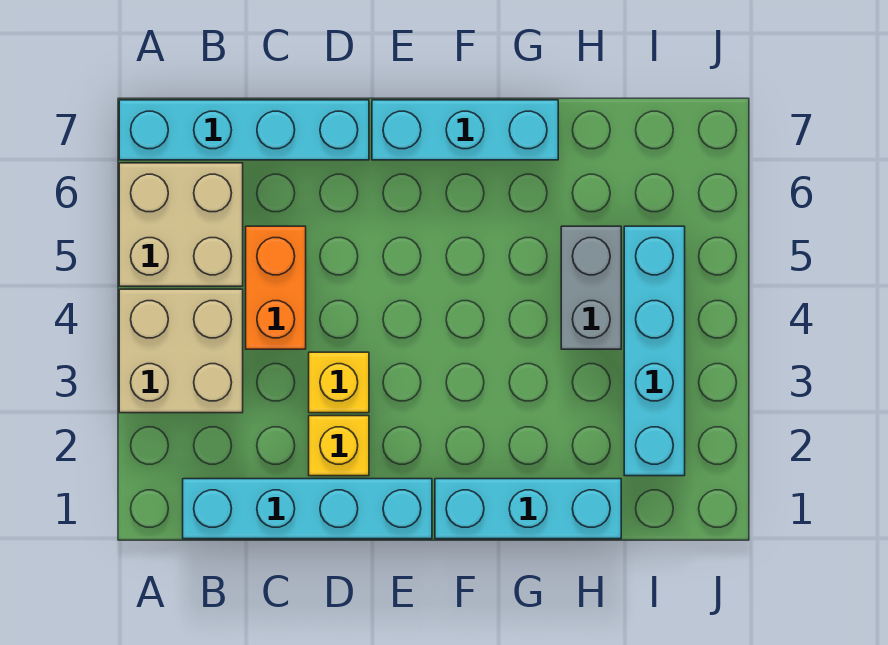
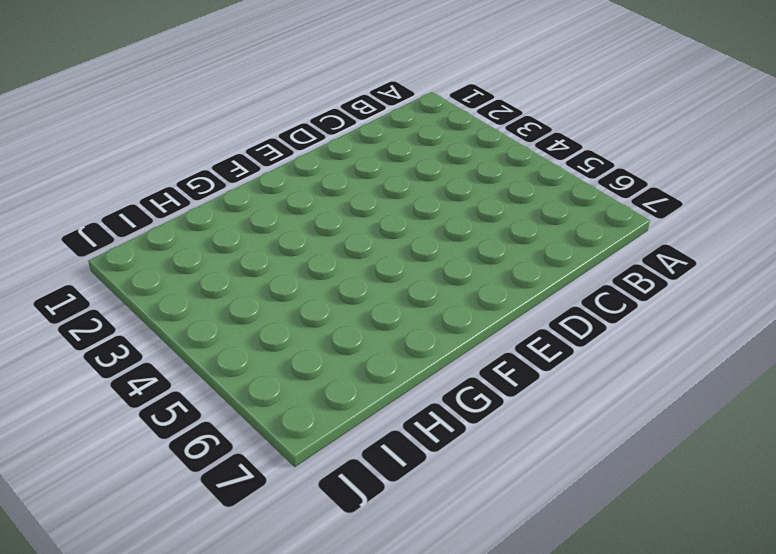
none -> tan 2x2 brick [119,289,243,413]
none -> tan 2x2 brick [119,163,243,286]

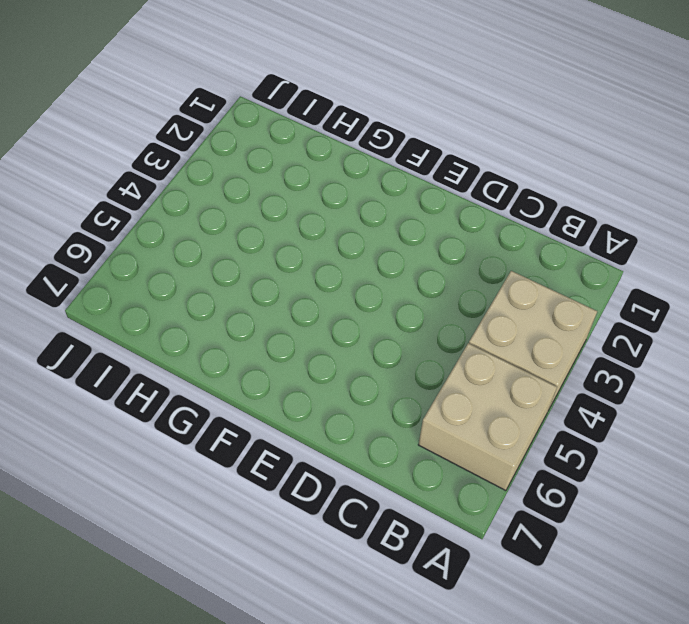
none -> cyan 1x4 brick [119,100,369,160]
none -> cyan 1x4 brick [183,479,432,539]

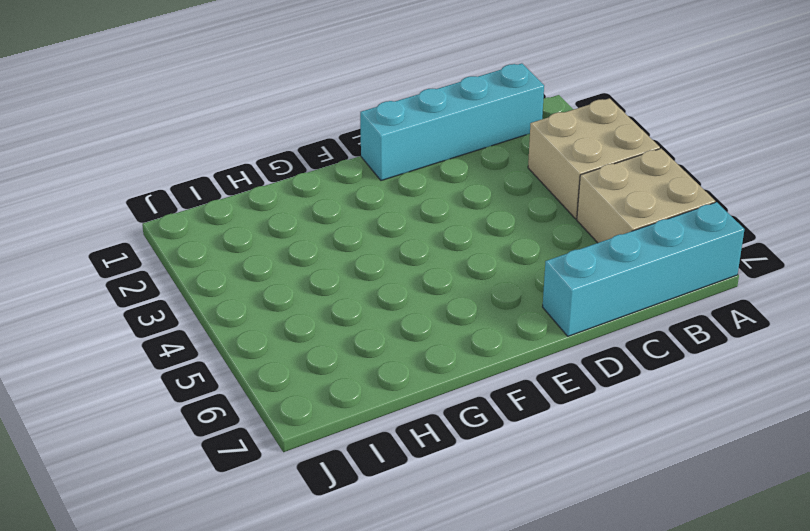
none -> orange 1x2 brick [246,226,306,349]
none -> yellow 1x1 brick [309,416,369,476]

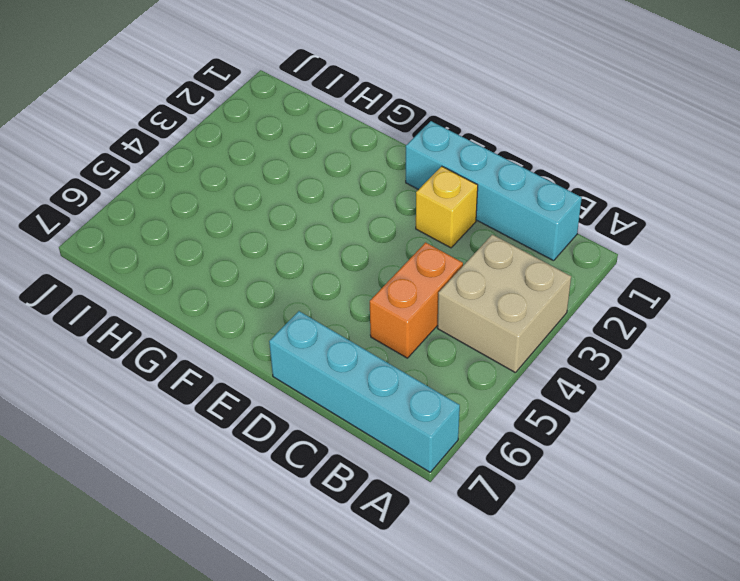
none -> tan 2x2 brick [119,163,243,286]
none -> yellow 1x1 brick [309,352,369,413]

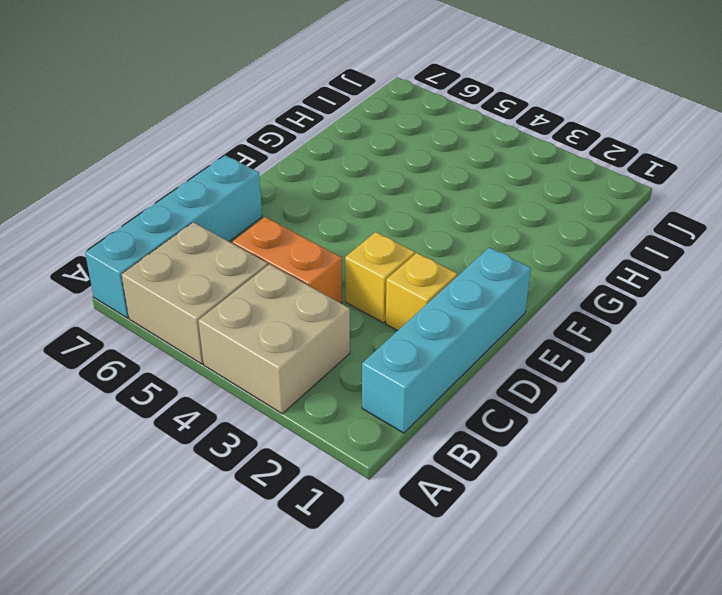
none -> cyan 1x3 brick [372,100,558,160]
none -> cyan 1x3 brick [435,479,621,539]

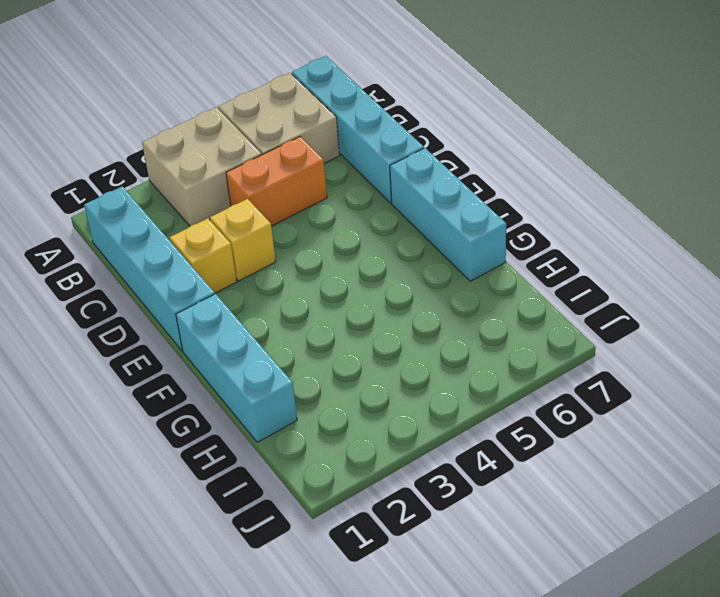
none -> grey 1x2 brick [561,226,621,349]
none -> cyan 1x4 brick [624,226,685,476]

